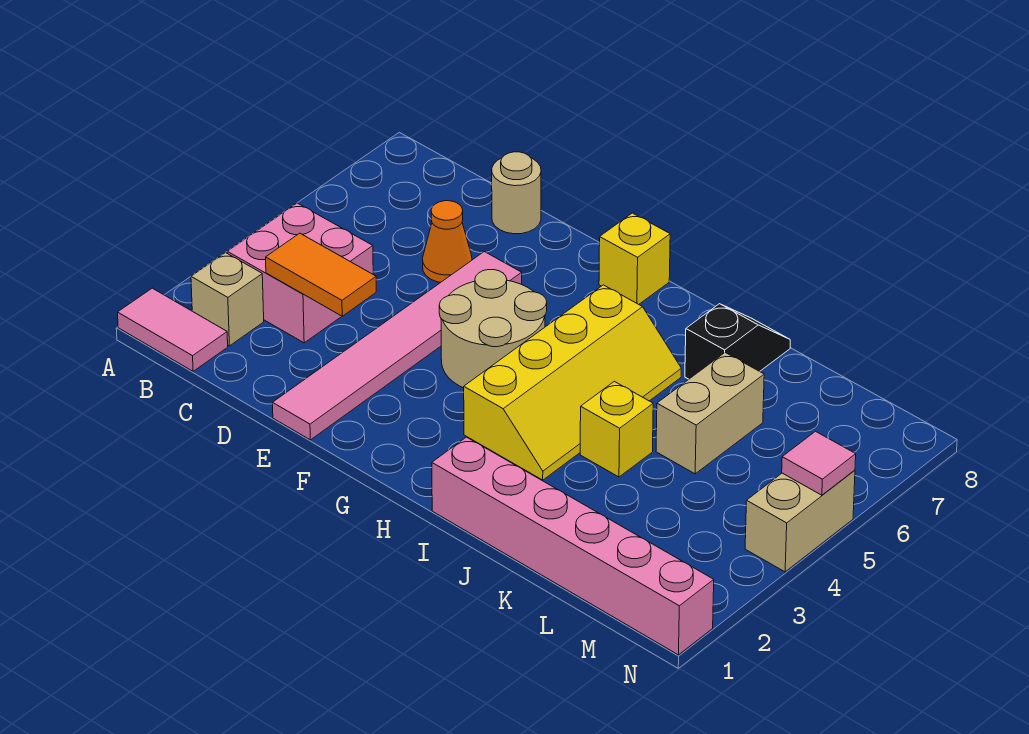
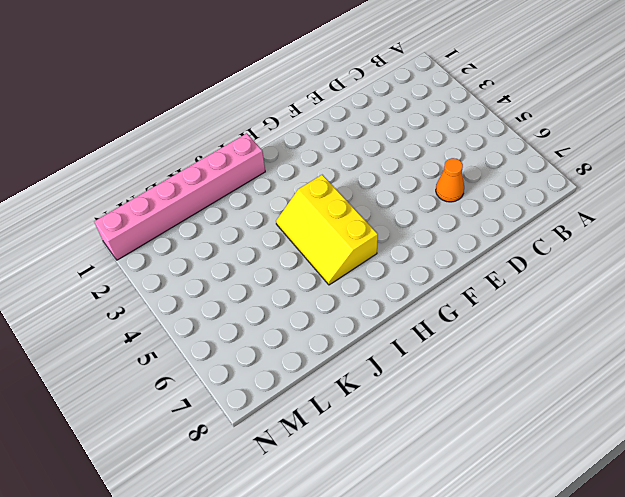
yellow 2x3 slope [276,175,378,285] -> yellow 2x4 slope [464,285,681,480]
none -> pink 1x2 tile [118,288,228,371]
none -> tan 1x1 brick [191,253,264,346]
none -> pink 2x2 brick [227,203,373,343]

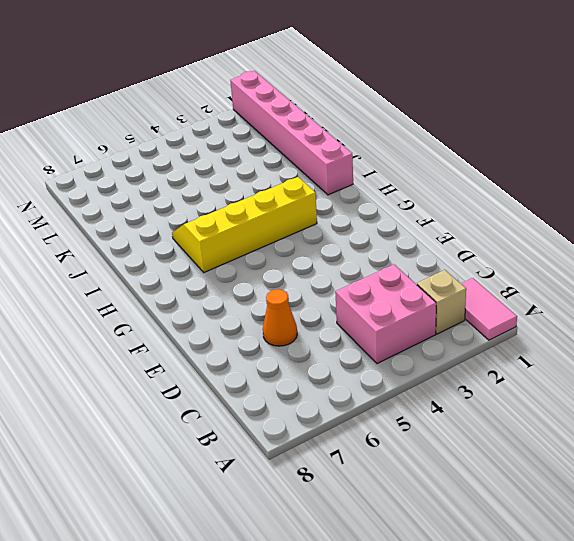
none -> tan 1x1 round brick [492,152,541,234]
none -> pink 1x6 tile [273,252,522,440]
none -> tan 2x2 round brick [439,270,547,388]

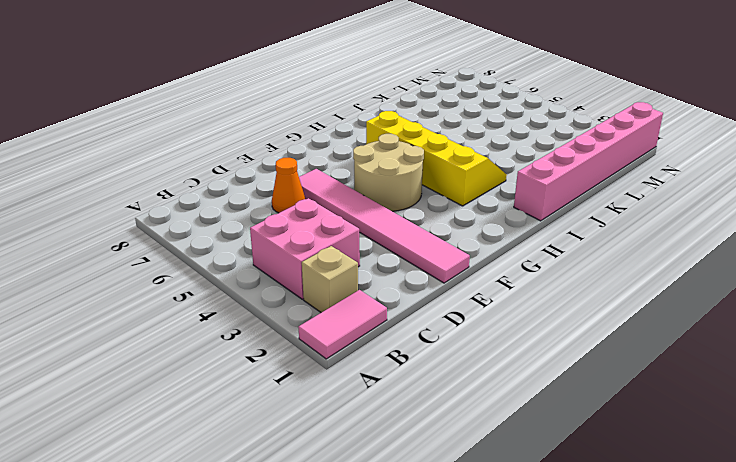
none -> tan 1x1 round brick [492,152,541,234]
none -> yellow 1x1 brick [599,213,670,304]
none -> yellow 1x1 brick [580,381,653,477]

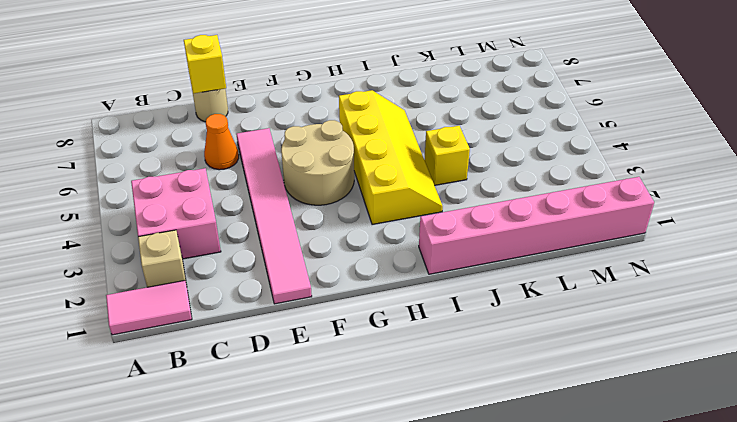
yellow 1x1 brick [184,35,226,94] -> yellow 1x1 brick moved to [599,213,670,304]
none -> black 1x2 slope [685,304,790,379]
none -> tan 1x2 brick [656,353,764,474]
none -> tan 1x2 brick [745,470,855,572]

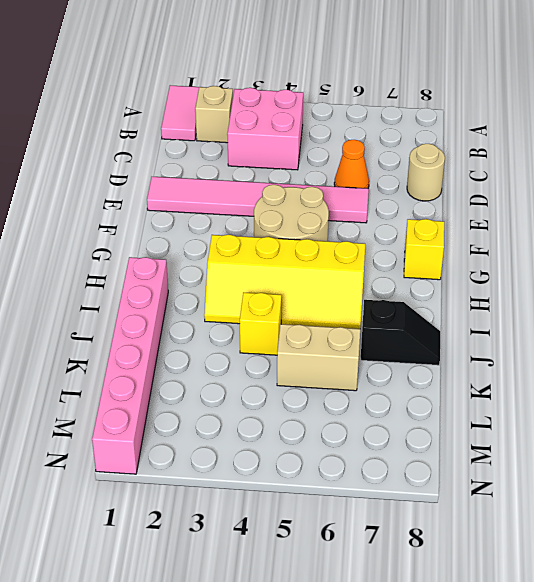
none -> tan 1x2 brick [745,470,855,572]
none -> orange 1x2 tile [266,233,376,316]
none -> pink 1x1 tile [782,431,856,495]

